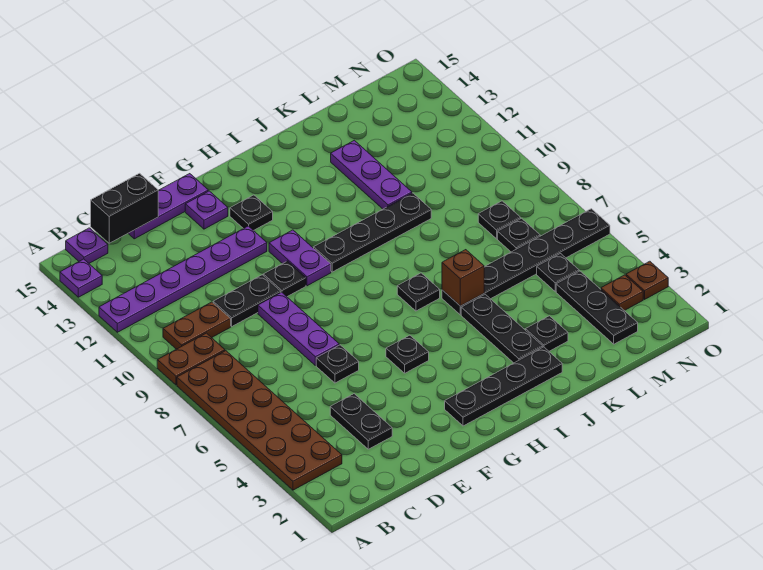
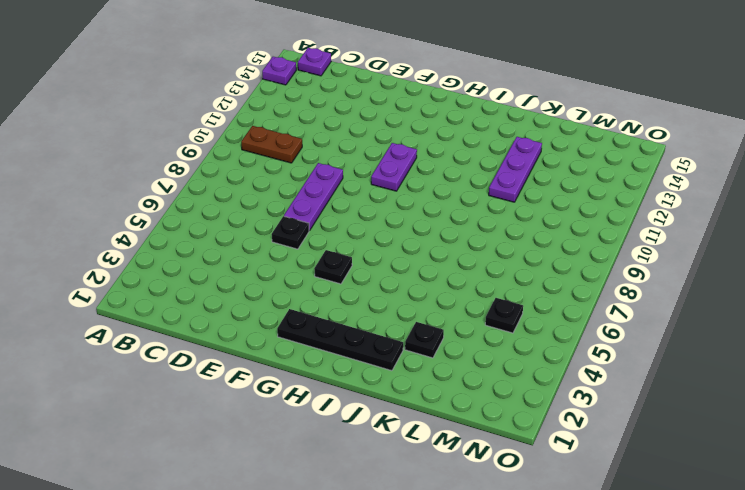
none -> brown 2x6 plate [177,351,342,490]
none -> brown 1x2 plate [157,333,225,385]
none -> purple 1x6 plate [99,226,267,332]
none -> black 1x2 plate [330,394,392,449]

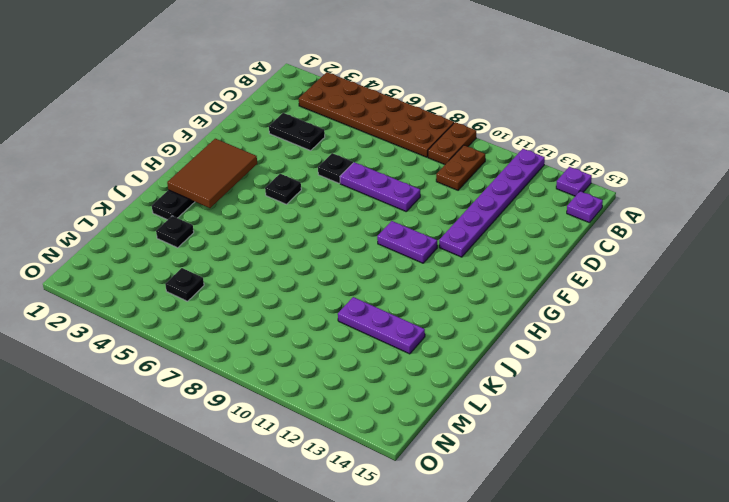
brown 2x3 tile [167,139,257,208] -> none
none -> black 1x2 plate [213,275,281,326]
none -> purple 1x3 plate [128,174,208,239]
none -> black 1x1 plate [263,261,306,297]
none -> purple 1x1 plate [185,191,228,229]

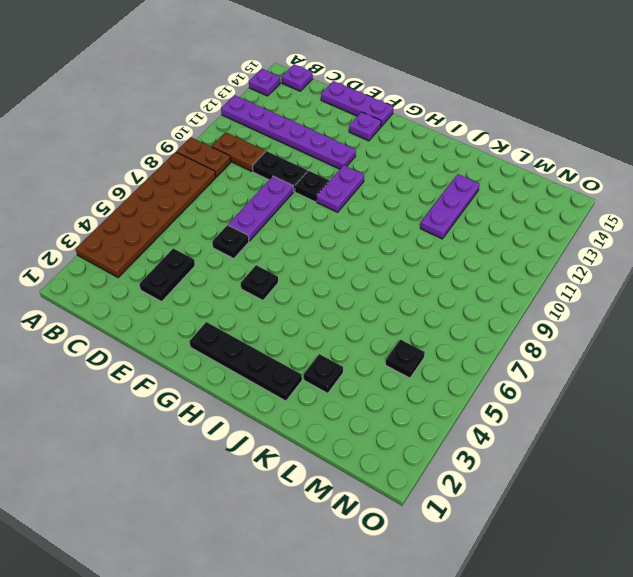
none -> black 1x1 plate [230,195,273,231]
none -> black 1x4 plate [314,193,431,272]
none -> black 1x1 plate [397,273,440,311]
none -> black 1x3 plate [461,294,543,363]

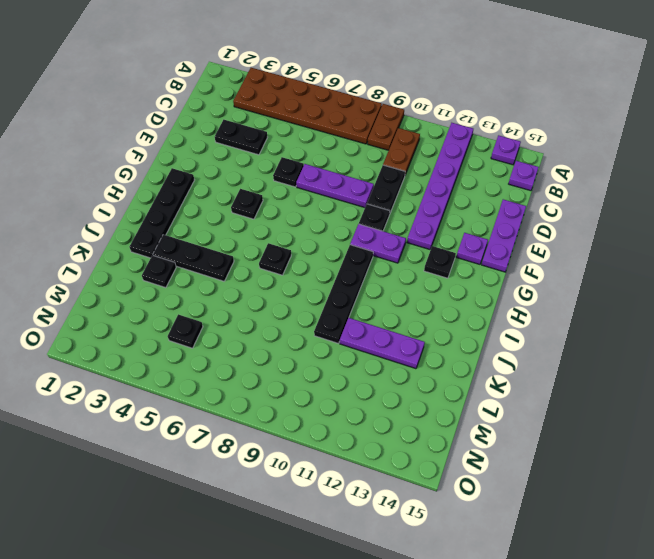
none -> black 1x6 plate [442,209,610,315]
none -> black 1x3 plate [556,271,638,344]
none -> black 1x1 plate [498,218,540,252]
none -> black 1x1 plate [478,201,521,239]

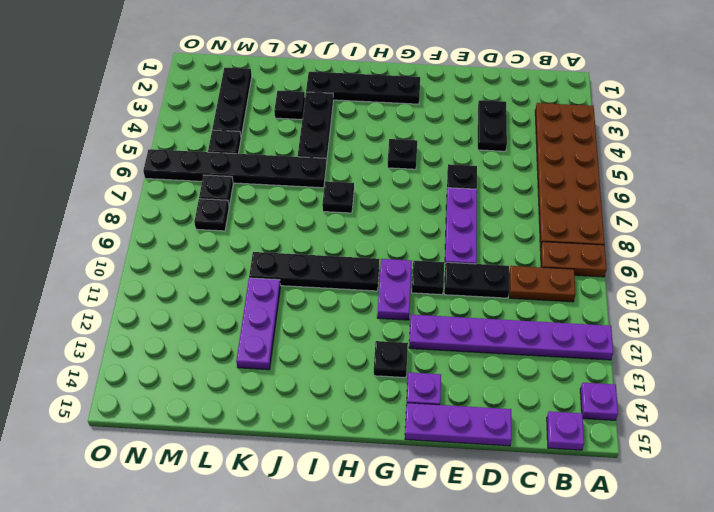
none -> brown 1x1 plate [601,275,643,311]
none -> brown 1x1 plate [626,261,668,299]
none -> black 1x2 brick [91,173,158,243]
none -> brown 1x1 brick [442,250,484,306]

